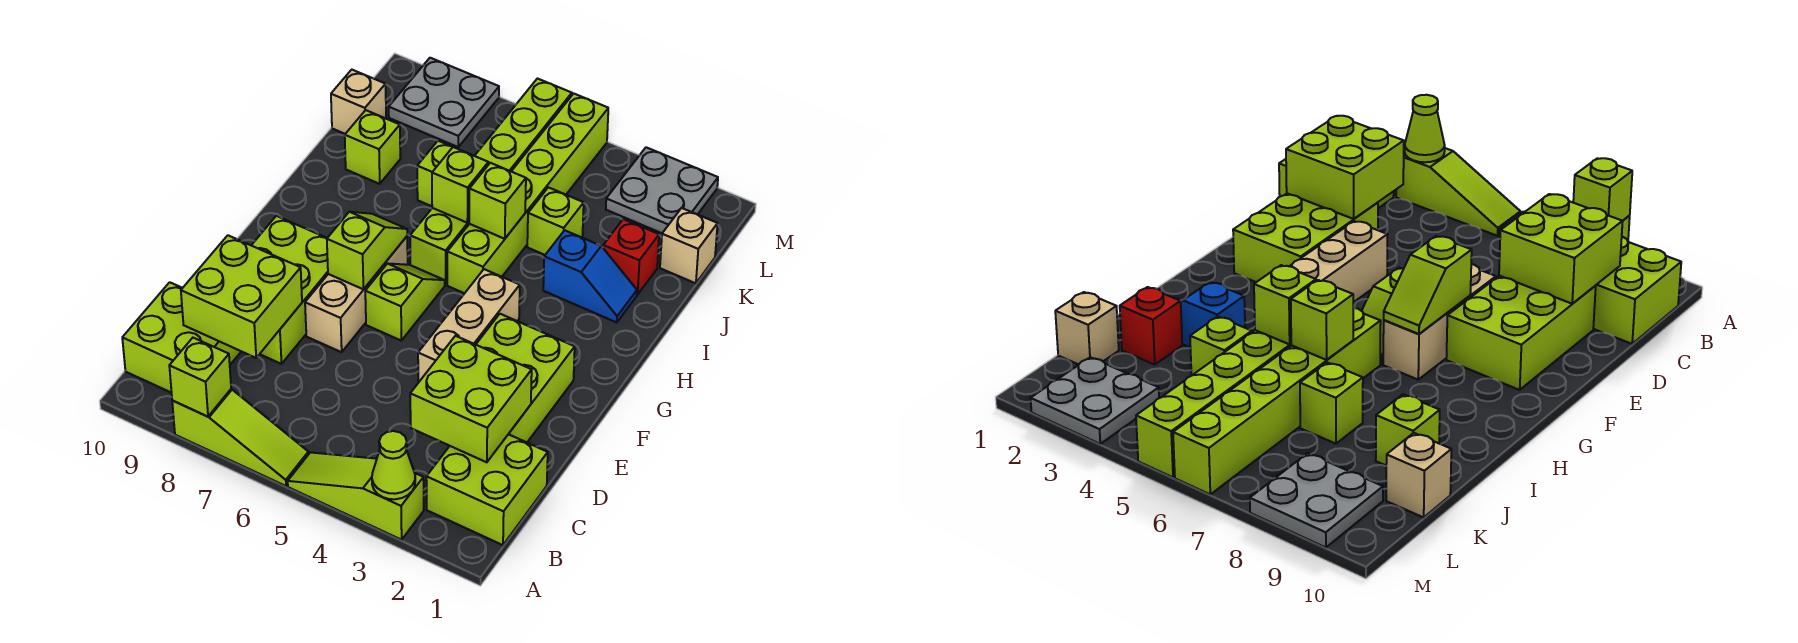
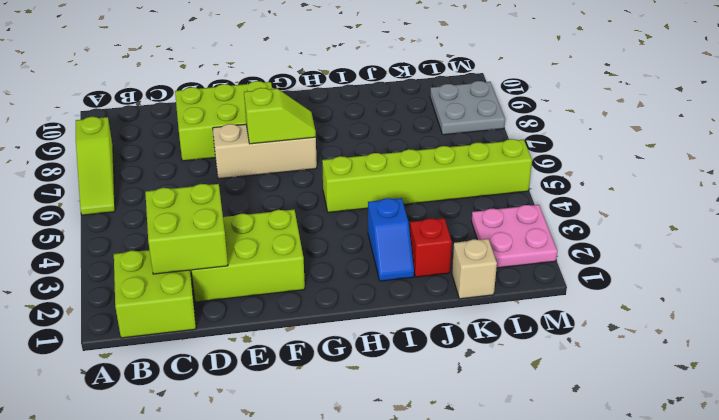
pink 2x2 plate [471,205,557,268] -> grey 2x2 plate [606,147,718,233]
none -> lime 1x3 slope [288,452,424,540]
none -> lime 2x2 brick [122,282,241,393]
none -> tan 1x3 brick [418,269,520,383]

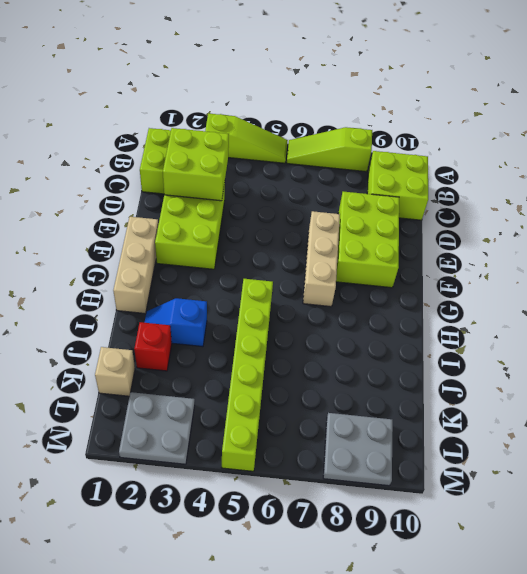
tan 1x3 brick [113,217,158,313] -> tan 1x3 brick moved to [418,269,520,383]
none -> lime 1x2 slope [365,264,445,340]
none -> lime 1x6 brick [410,79,572,285]
none -> lime 1x1 brick [527,187,584,255]

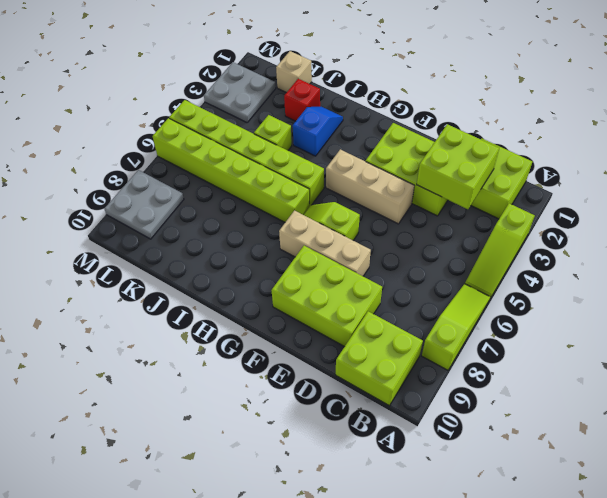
none -> lime 1x1 brick [417,141,452,206]
none -> lime 1x1 brick [345,110,400,184]
none -> tan 1x1 brick [331,70,386,134]

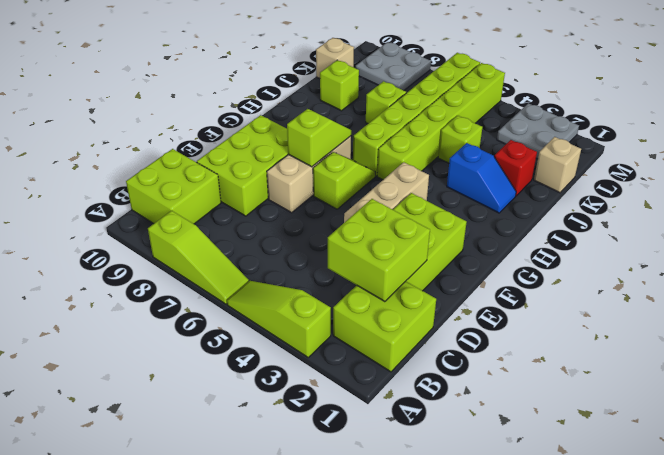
none -> lime 1x1 cone [372,431,415,499]
none -> lime 1x1 brick [169,338,231,417]
none -> lime 2x2 brick [181,235,302,358]

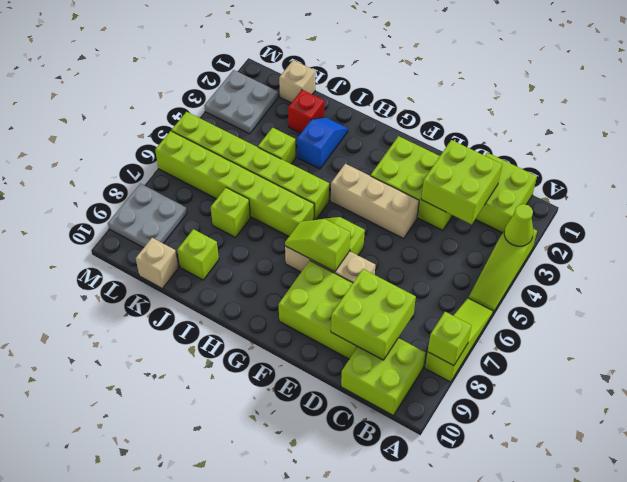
none -> lime 1x1 brick [469,163,526,239]
none -> lime 1x1 brick [432,147,488,223]

